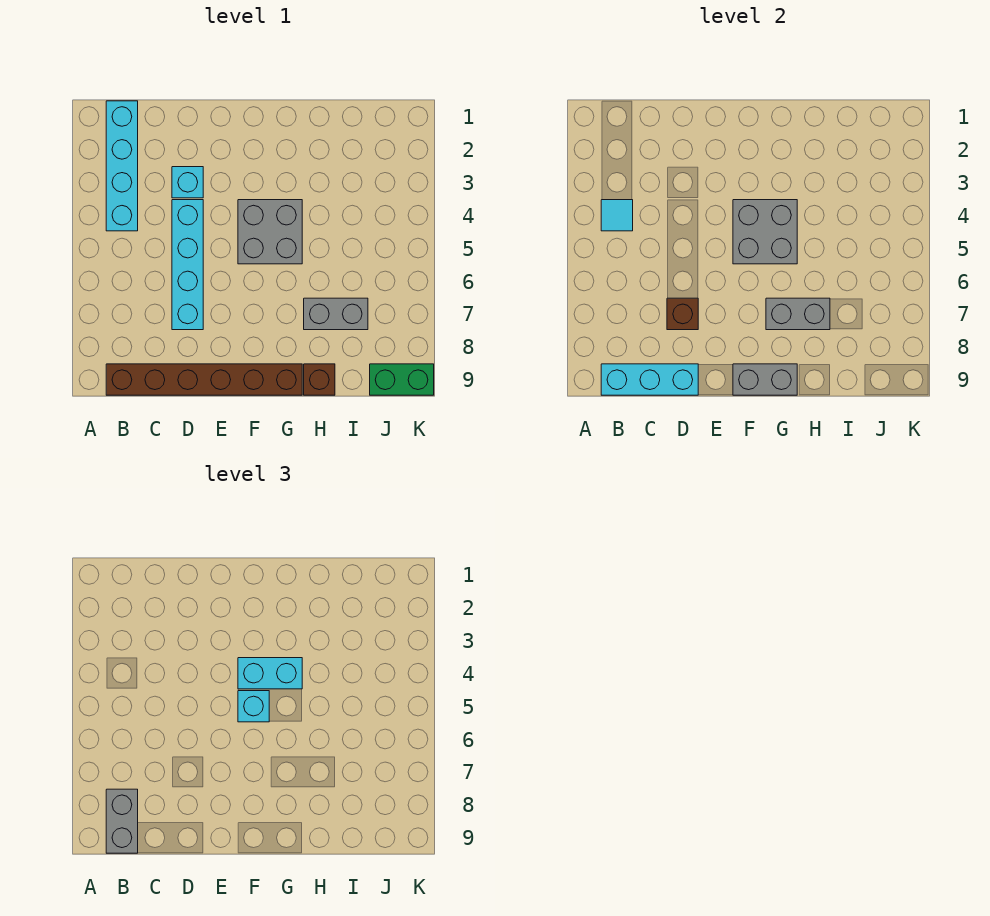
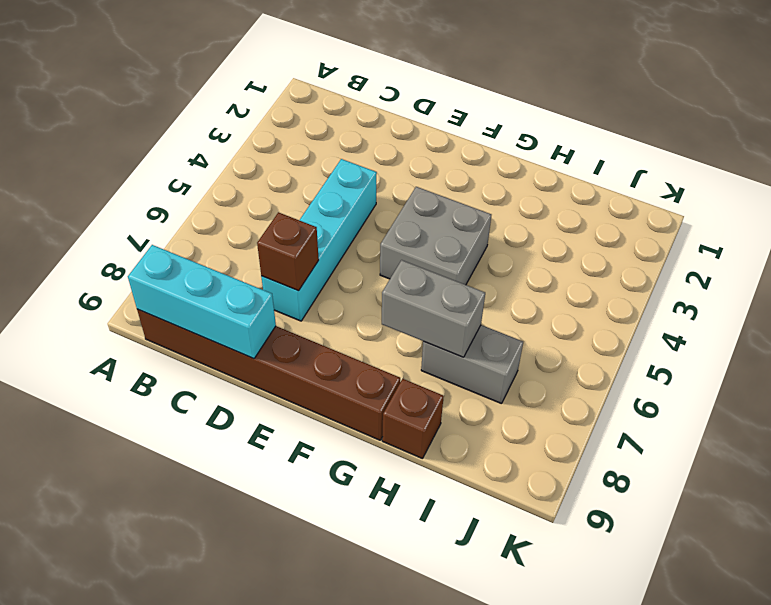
none -> cyan 1x4 brick [106,101,138,231]
none -> cyan 1x1 brick [172,167,203,198]
none -> green 1x2 brick [370,364,434,395]

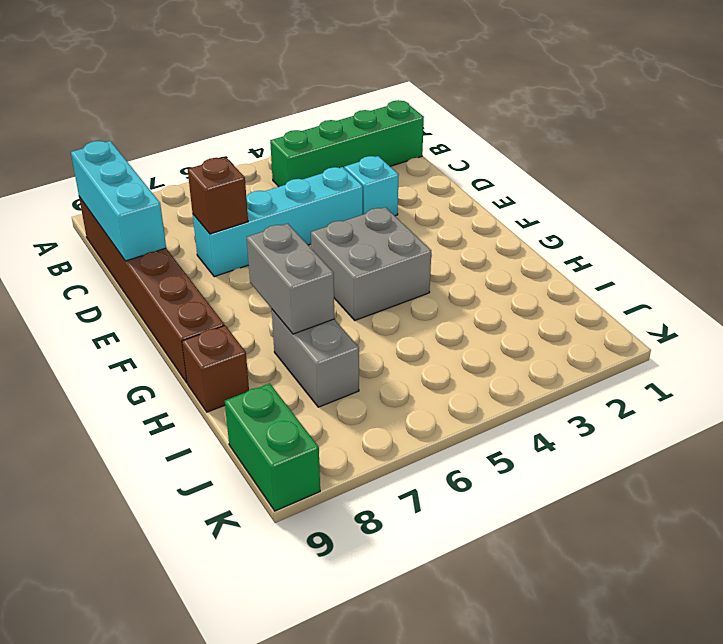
green 1x4 brick [270,100,424,187] -> cyan 1x4 brick [106,101,138,231]
none -> cyan 1x1 tile [601,200,633,231]
none -> grey 2x2 brick [733,200,797,264]
none -> grey 1x2 brick [733,364,797,395]

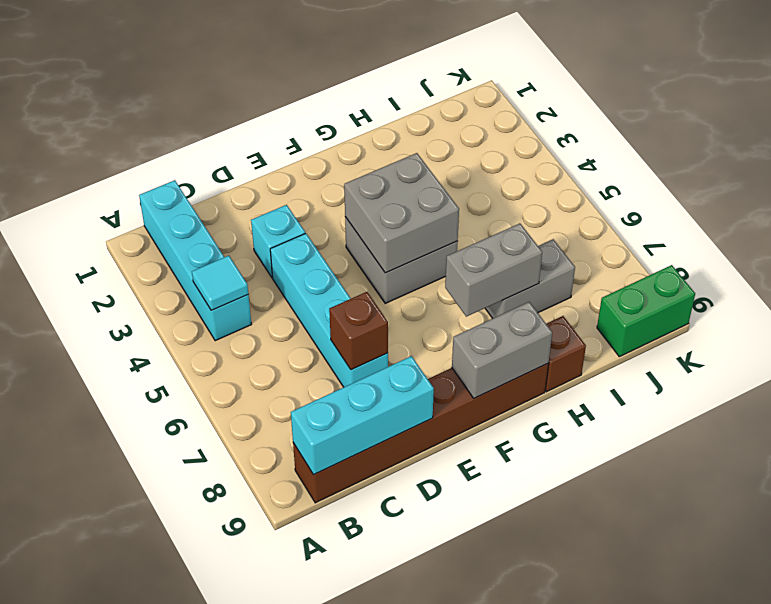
none -> grey 1x2 brick [106,789,138,853]
none -> cyan 1x2 brick [238,658,302,689]
none -> cyan 1x1 brick [238,691,269,722]

